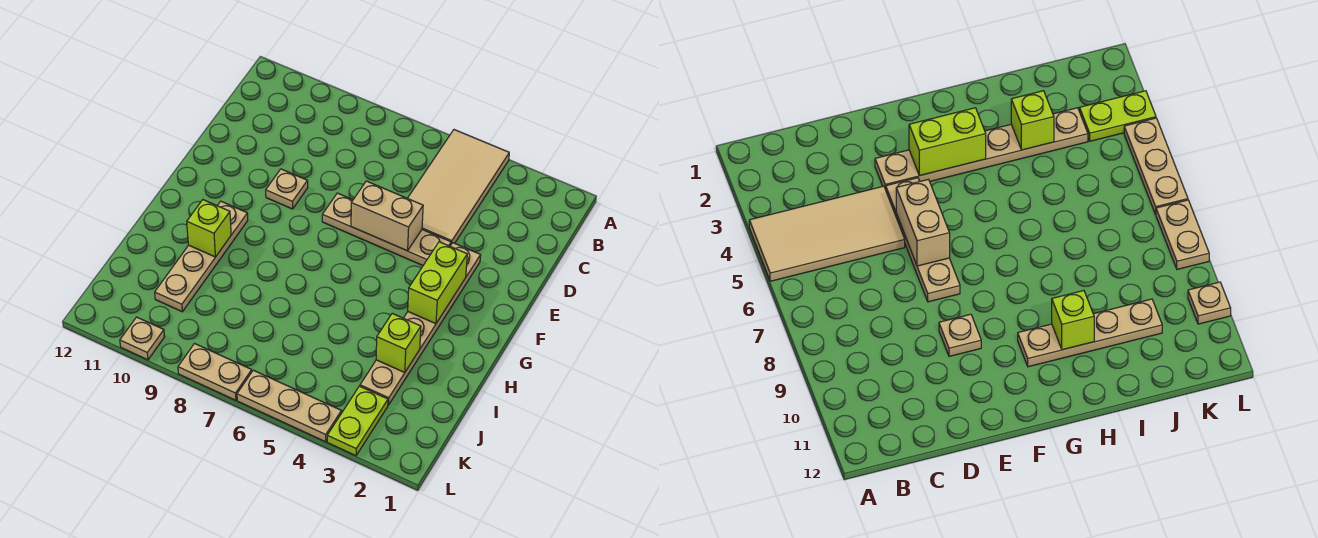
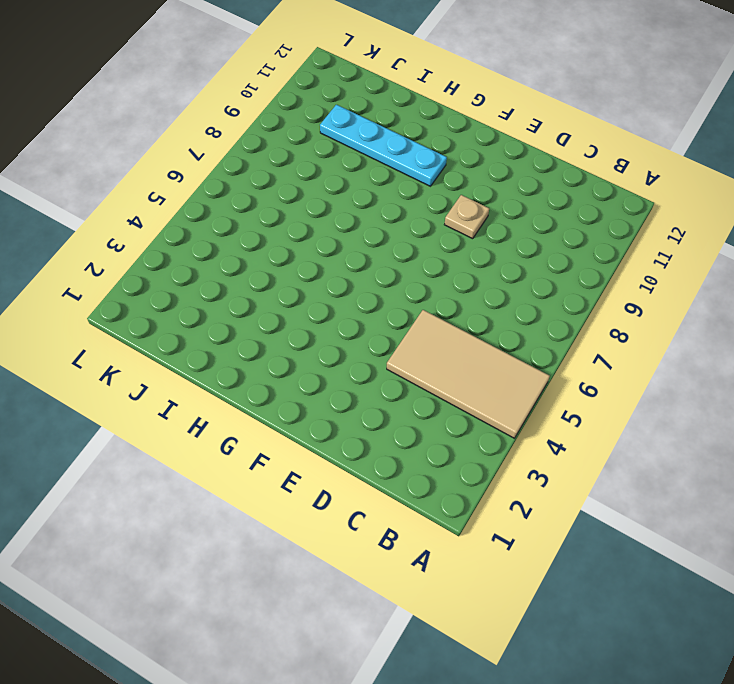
cyan 1x4 plate [320,105,447,186] -> tan 1x4 plate [155,201,248,312]
none -> tan 1x6 plate [360,243,481,405]
none -> tan 1x4 plate [322,193,451,265]
none -> lime 1x2 plate [327,386,388,456]

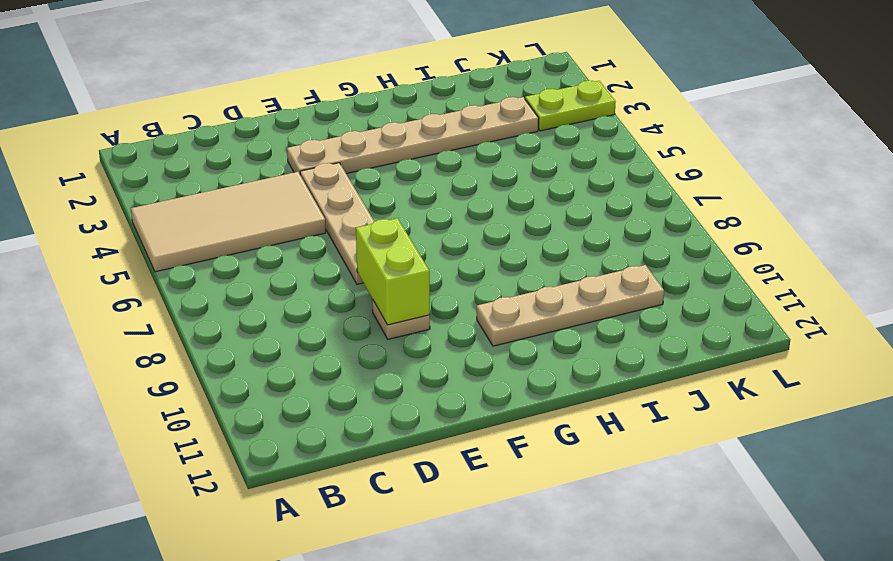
lime 1x2 brick [356,218,430,325] -> lime 1x2 brick turned to [408,242,467,324]
none -> tan 1x3 plate [237,370,342,442]
none -> tan 1x2 plate [178,344,252,400]
none -> tan 1x1 plate [120,317,165,360]

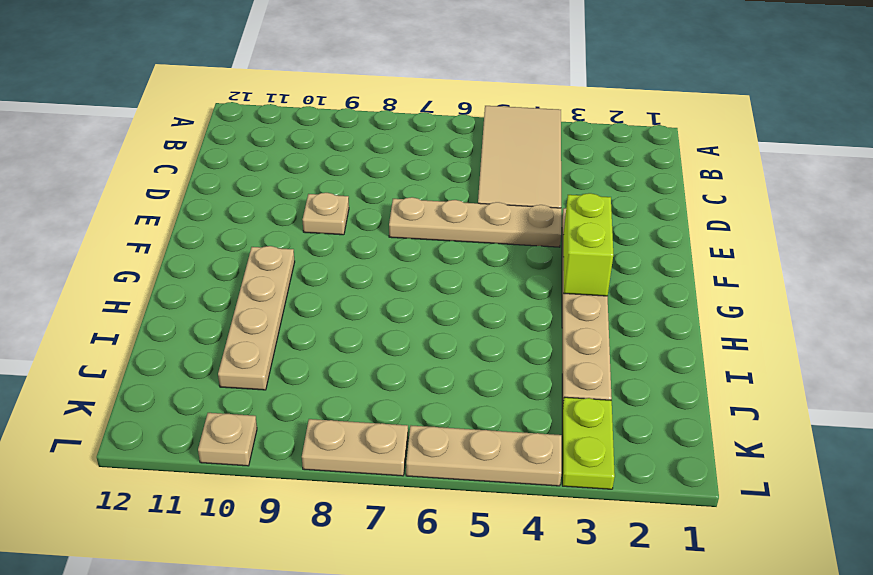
none -> tan 1x2 brick [351,181,423,251]
none -> lime 1x1 brick [187,200,231,257]
none -> lime 1x1 brick [376,313,421,372]

